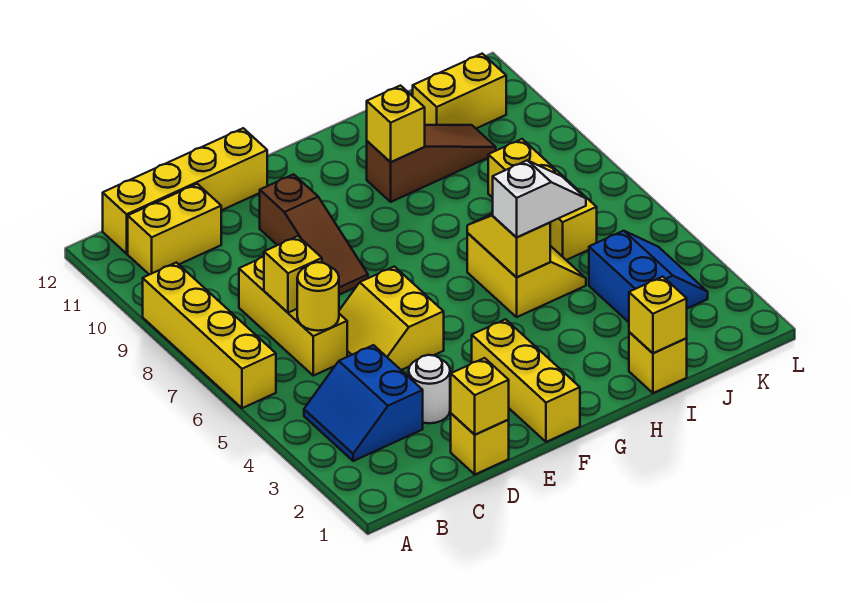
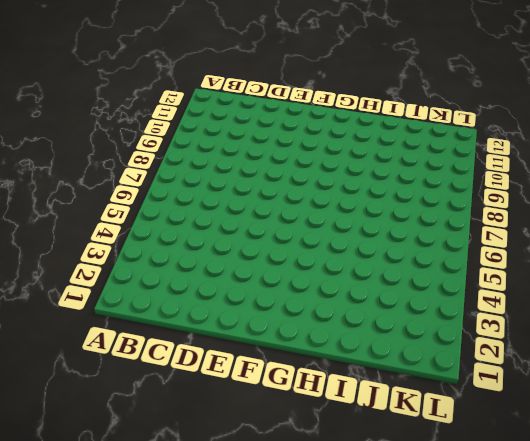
none -> yellow 1x4 brick [143,262,276,408]
none -> blue 2x2 slope [304,345,423,461]
none -> yellow 1x2 brick [128,184,221,275]

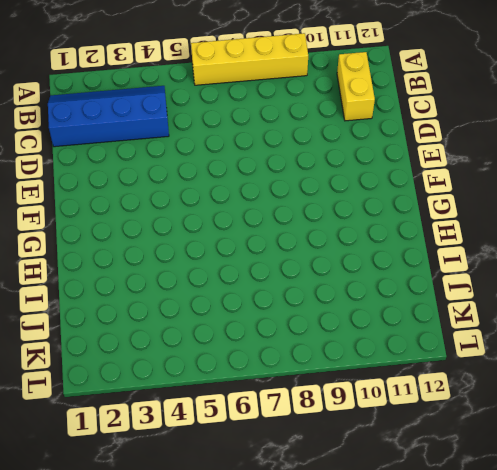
blue 2x4 slope [48,86,169,147] -> blue 2x2 slope [304,345,423,461]
none -> yellow 1x4 brick [103,128,267,254]
none -> yellow 1x3 brick [239,257,347,376]
none -> yellow 1x1 brick [451,414,509,474]

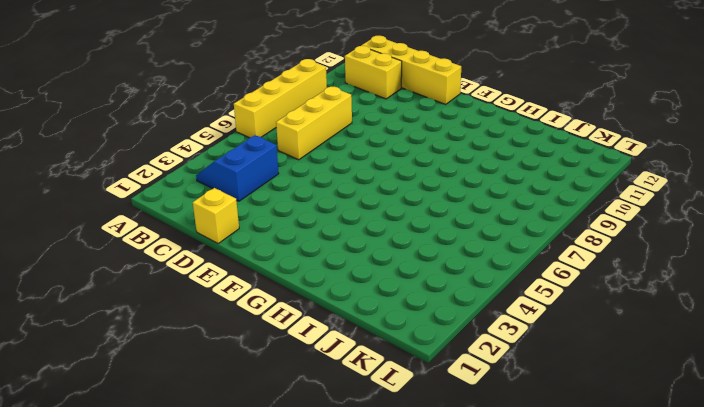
none -> white 1x1 round brick [409,355,450,423]
none -> yellow 2x2 slope [339,266,444,370]
none -> brown 1x3 slope [260,174,368,295]

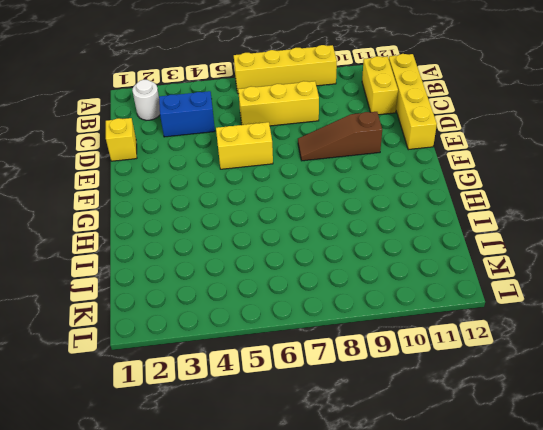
white 1x1 round brick [132,80,160,120] -> white 1x1 round brick moved to [409,355,450,423]
none -> yellow 1x3 brick [472,319,580,442]
none -> yellow 2x2 slope [467,233,586,317]
none -> brown 1x3 slope [367,125,496,202]

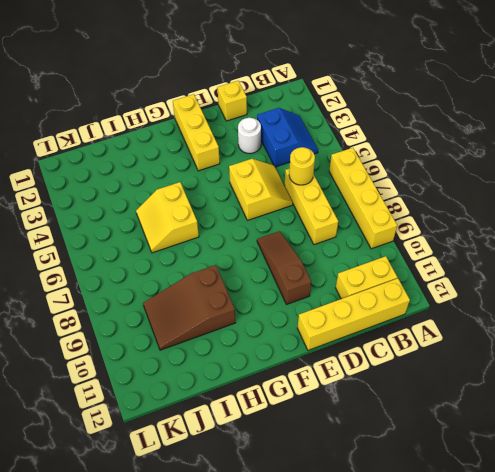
brown 2x3 slope [143,265,235,350] -> brown 1x3 slope [367,125,496,202]
none -> yellow 1x1 brick [629,332,687,393]
none -> blue 2x2 slope [589,231,708,322]
none -> yellow 1x3 brick [488,139,597,260]

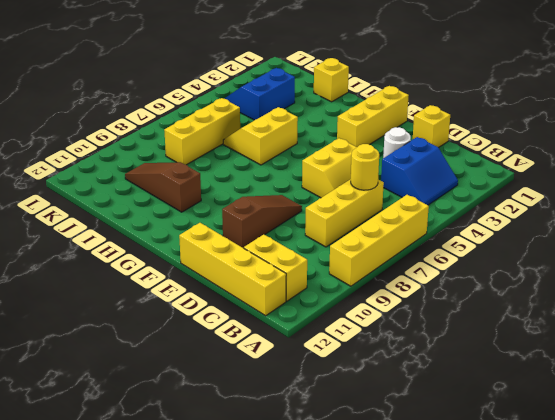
none -> yellow 1x2 brick [413,54,506,128]
none -> yellow 1x1 brick [264,236,322,313]
none -> yellow 1x1 brick [451,358,509,435]

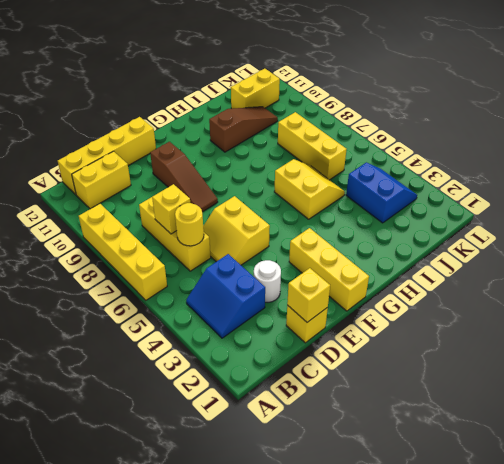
none -> yellow 1x1 brick [629,332,687,393]
none -> yellow 1x2 slope [467,214,550,277]
none -> yellow 1x1 brick [367,86,425,162]

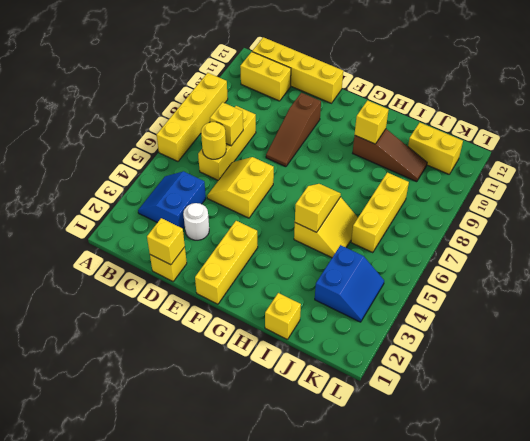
none -> yellow 1x1 brick [629,277,687,353]
none -> white 1x2 slope [493,160,586,237]

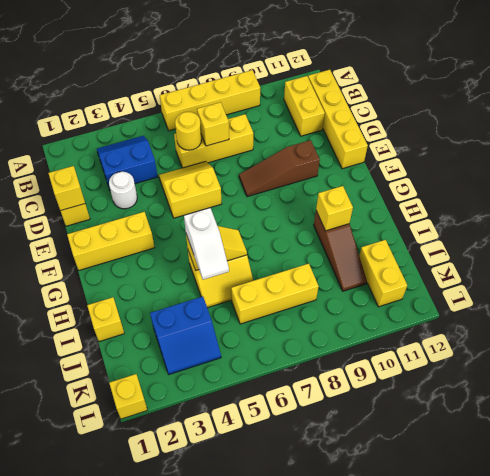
yellow 1x1 brick [109,374,147,419] -> yellow 1x1 brick moved to [629,277,687,353]

